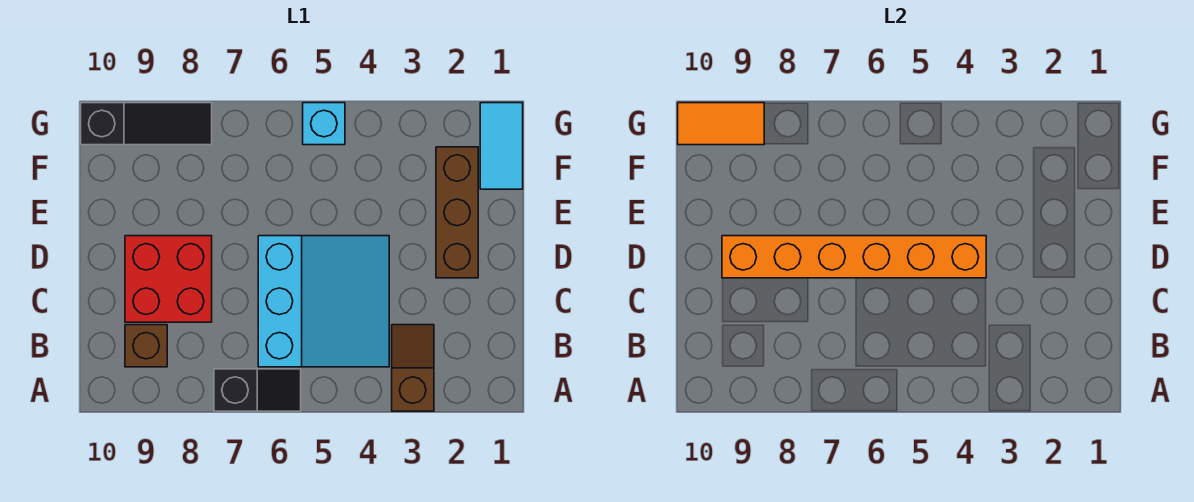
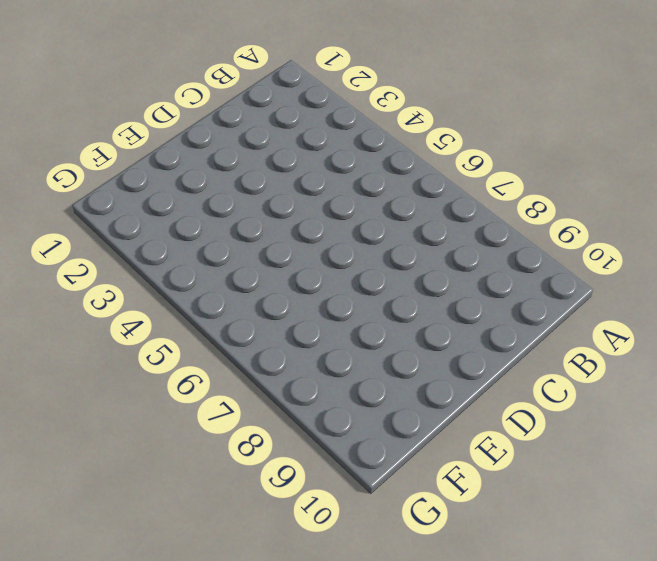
none -> brown 1x2 slope [392,325,434,411]
none -> black 1x2 slope [214,369,301,411]

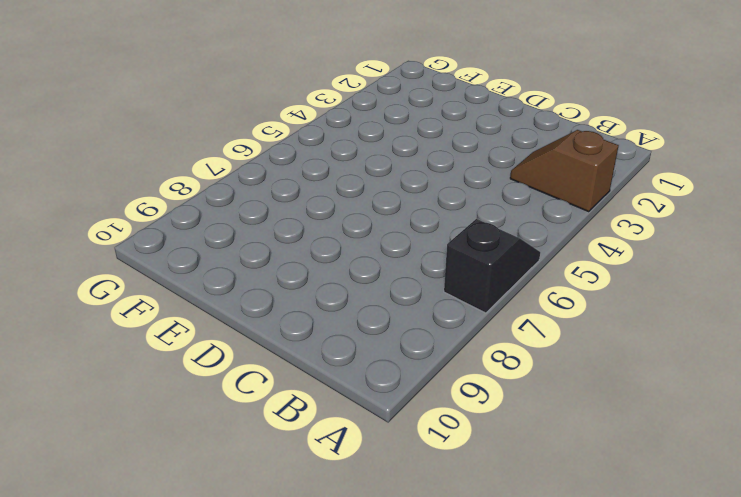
none -> cyan 3x3 slope [258,236,389,367]
none -> brown 1x1 brick [125,325,167,367]

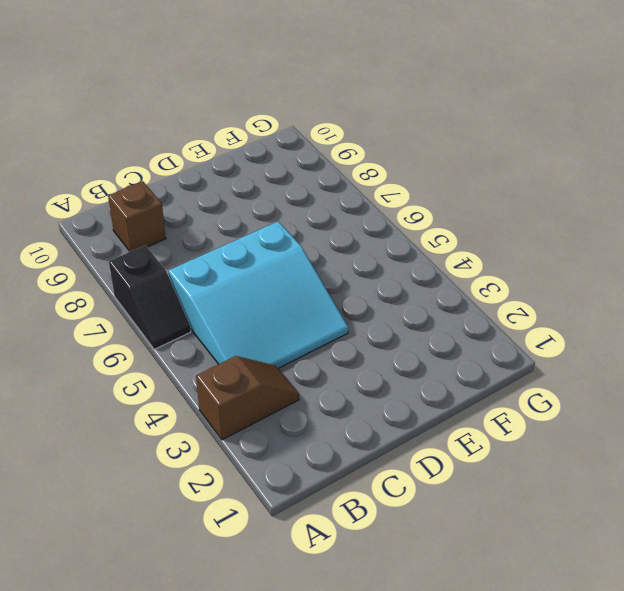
none -> red 2x2 brick [125,236,212,322]
none -> brown 1x3 brick [436,147,478,278]

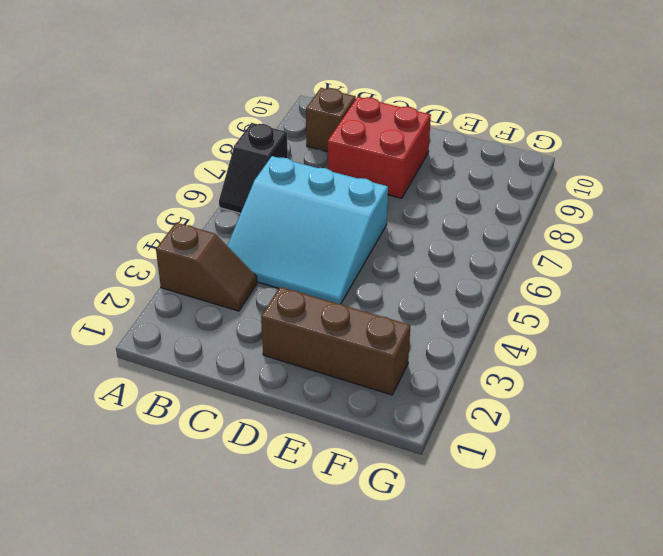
none -> cyan 1x2 tile [480,103,523,189]
none -> cyan 1x1 brick [303,103,345,145]

